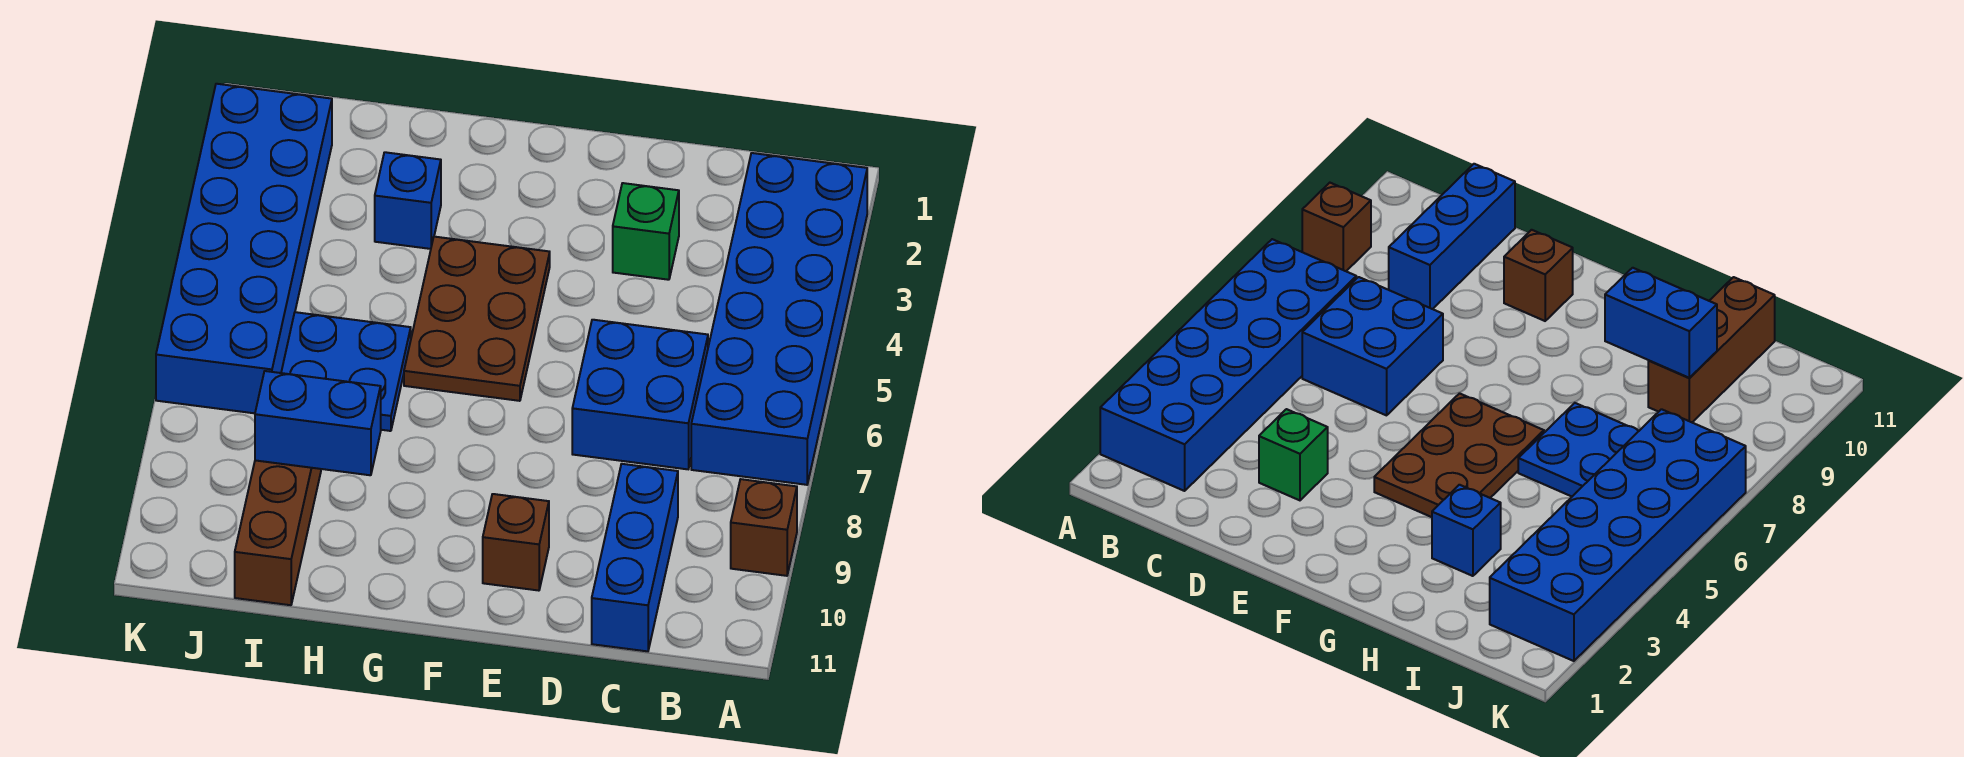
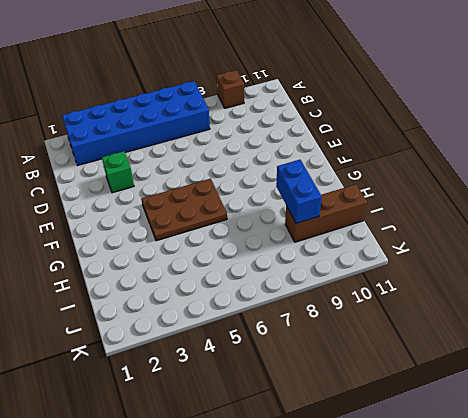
none -> blue 2x2 brick [572,320,708,469]
none -> blue 1x3 brick [592,464,678,651]
none -> brown 1x1 brick [483,494,549,591]

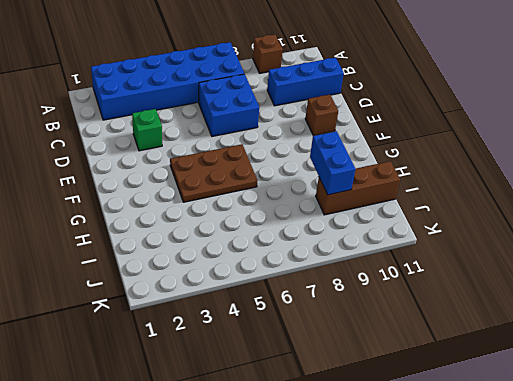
none -> blue 1x1 brick [375,152,441,249]
none -> blue 2x2 plate [281,312,411,431]
none -> blue 2x6 brick [156,84,332,413]

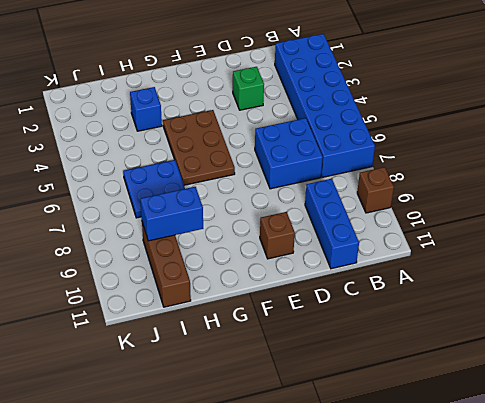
none -> blue 2x6 brick [156,84,332,413]

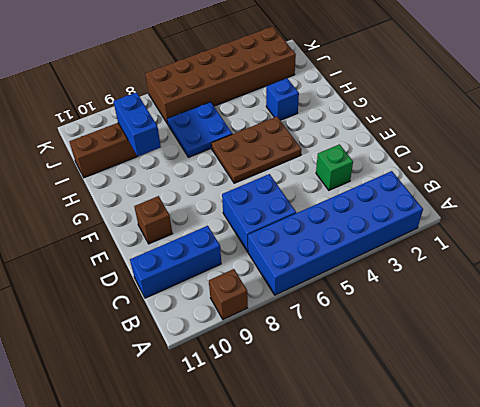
brown 2x6 brick [145,27,296,124] -> blue 2x6 brick [156,84,332,413]

